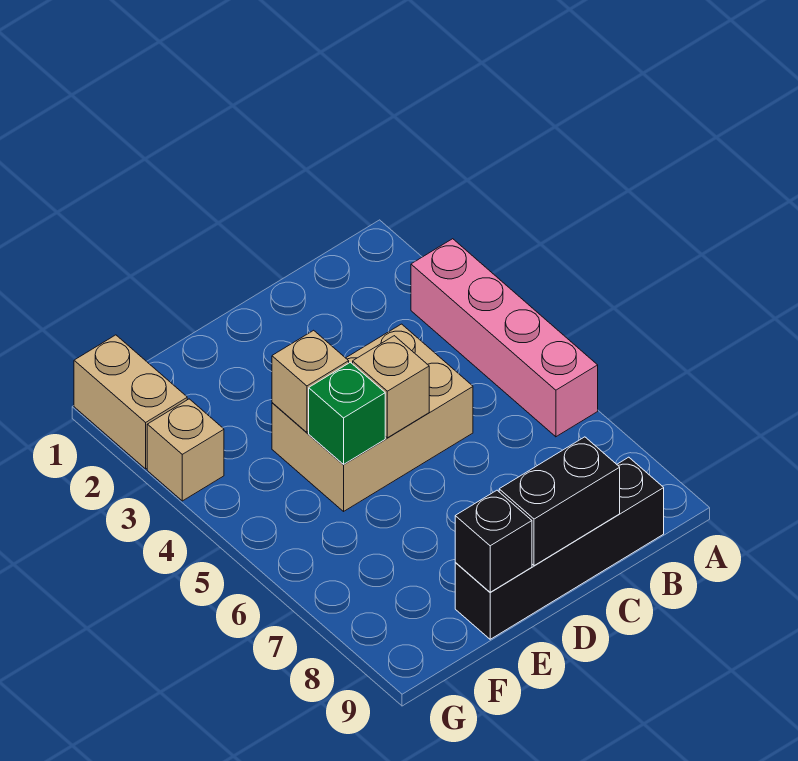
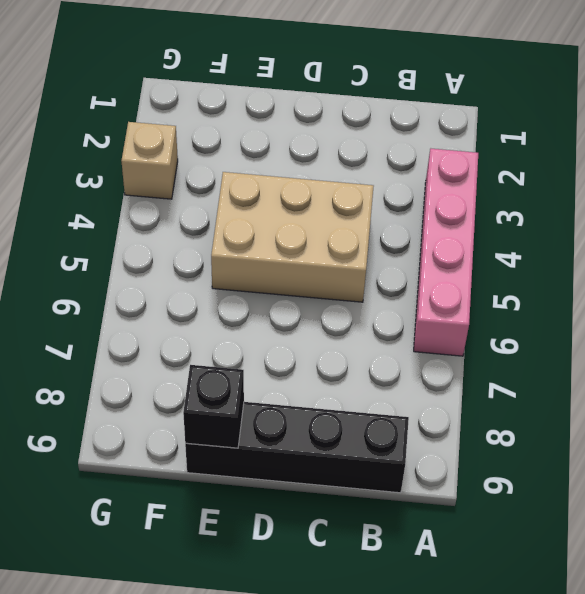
none -> tan 1x2 brick [74,335,187,469]
none -> black 1x2 brick [499,437,620,566]

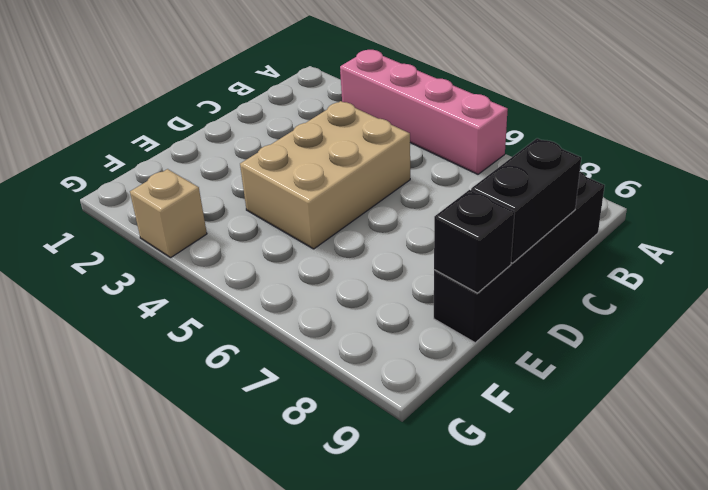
none -> tan 1x2 brick [74,335,187,469]
none -> tan 1x1 brick [353,336,429,438]

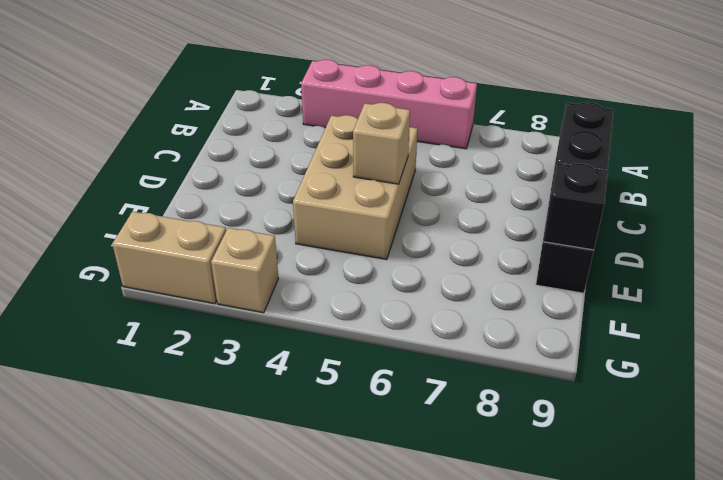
none -> tan 1x1 brick [272,330,349,432]
none -> green 1x1 brick [309,362,385,464]

